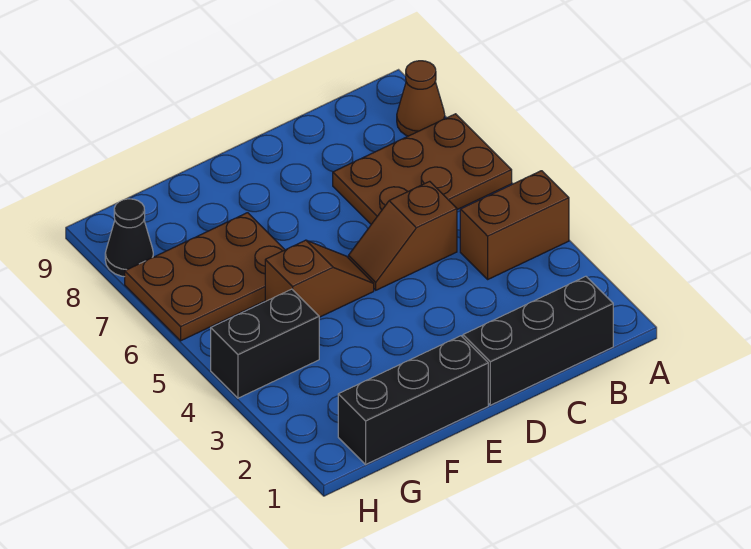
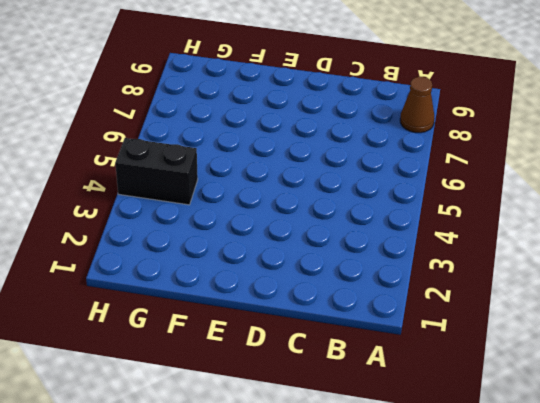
none -> brown 1x2 brick [460,171,569,279]
none -> brown 2x3 plate [333,114,512,224]

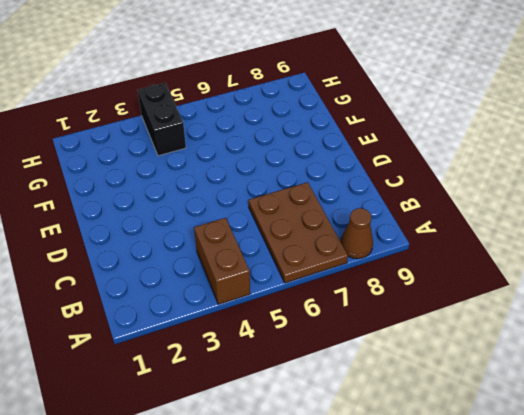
none -> black 1x3 brick [463,276,613,405]
none -> brown 1x2 slope [348,181,457,290]

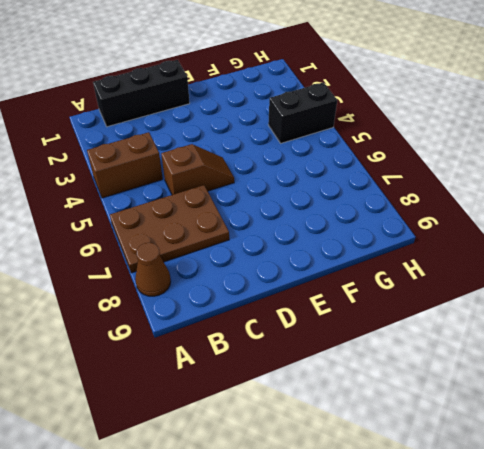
none -> black 1x3 brick [338,336,488,464]
none -> brown 1x2 slope [265,240,374,317]

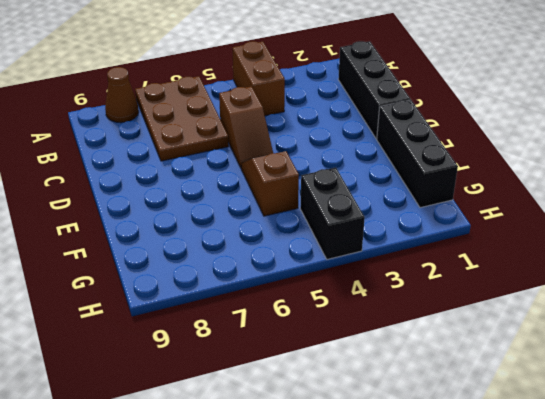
none -> brown 2x3 plate [125,213,285,341]
none -> black 1x1 cone [105,199,153,277]

